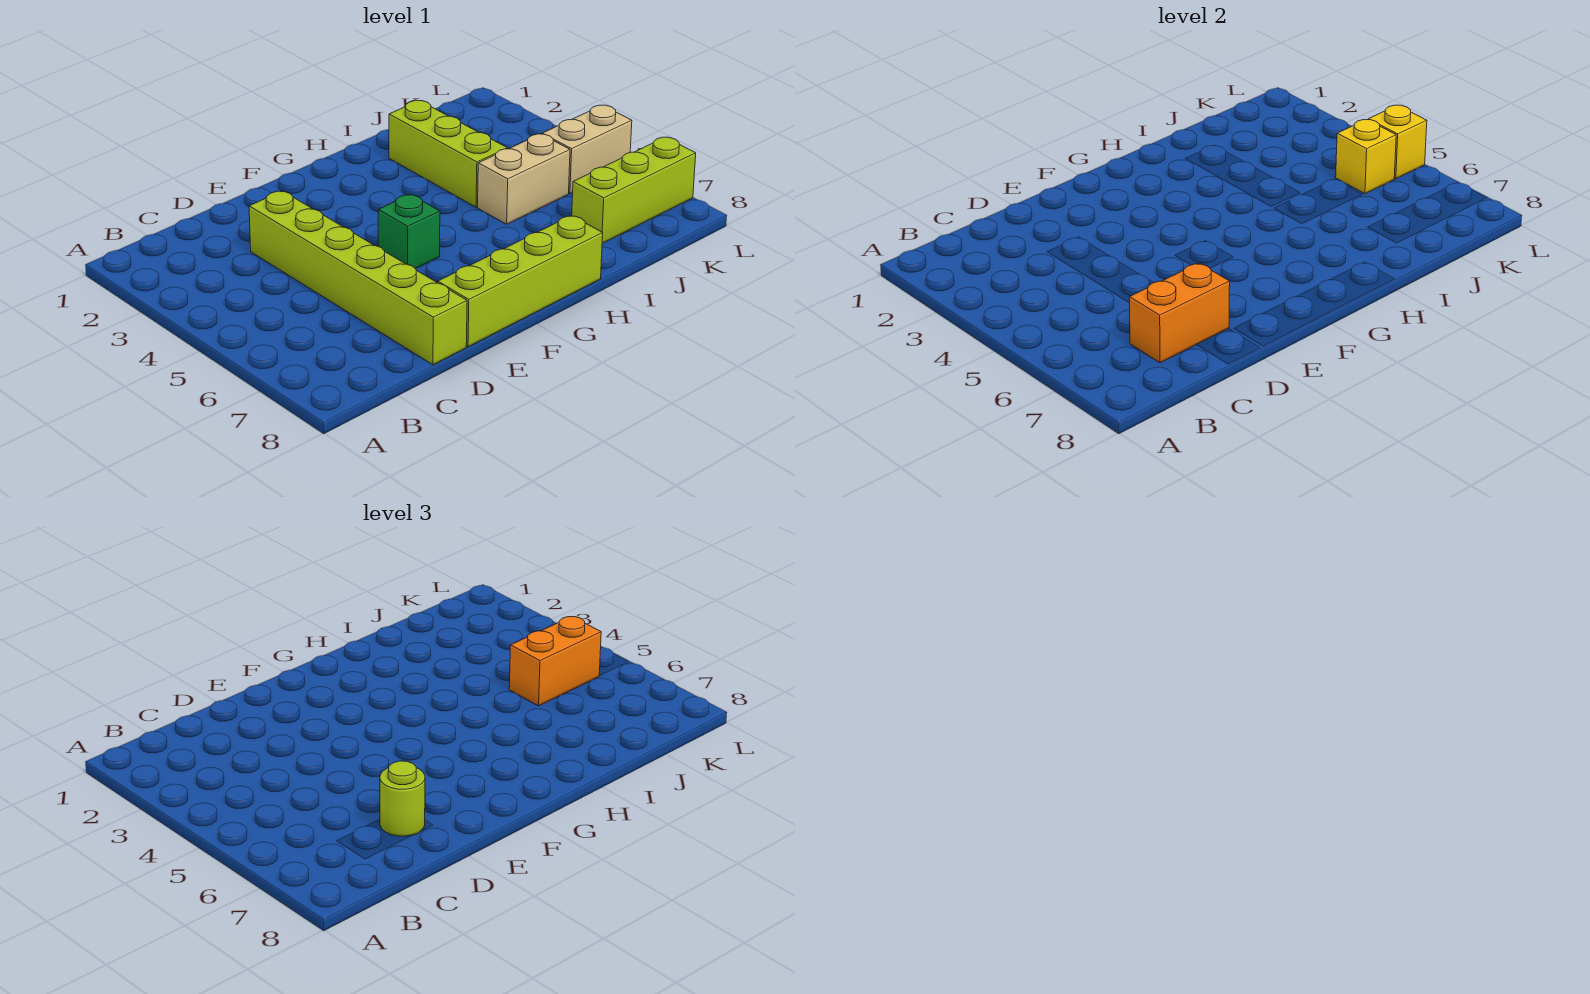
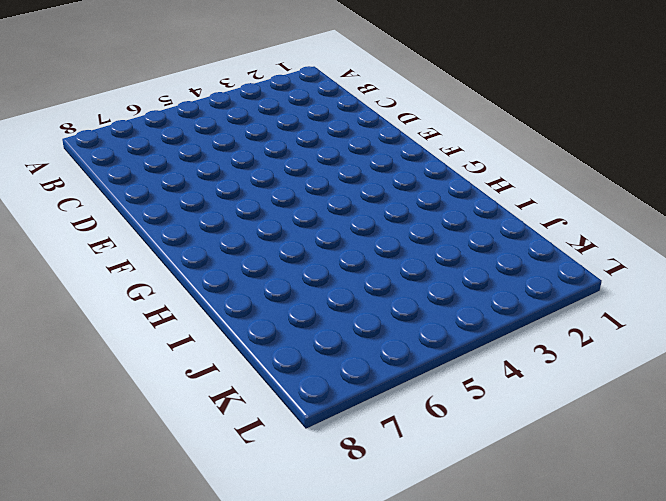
none -> lime 1x6 brick [249,191,467,365]
none -> lime 1x4 brick [438,215,603,347]
none -> green 1x1 brick [378,194,440,269]

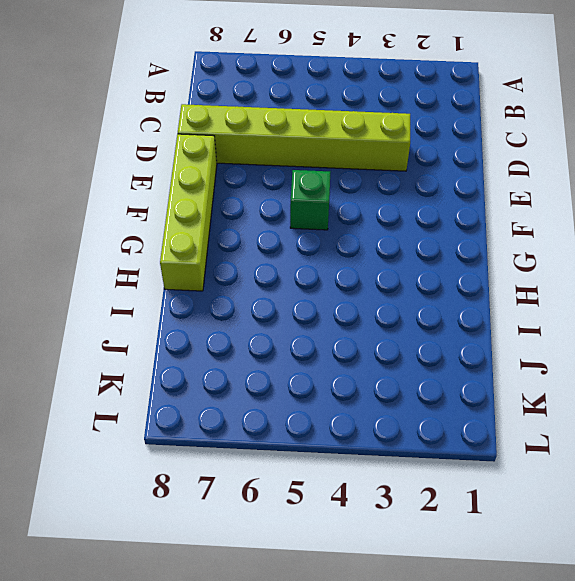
none -> lime 1x3 brick [389,100,507,207]
none -> tan 1x2 brick [478,134,570,224]
none -> lime 1x3 brick [572,137,696,243]

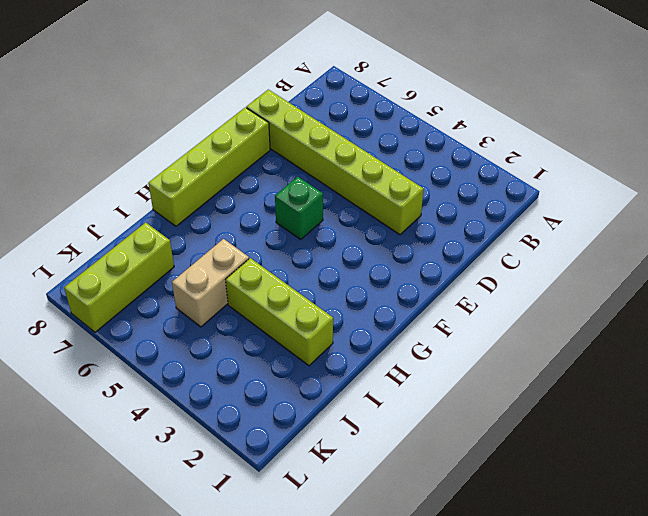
none -> tan 1x2 brick [542,105,632,194]
none -> orange 1x2 brick [1129,263,1230,363]
none -> yellow 1x1 brick [1336,120,1396,194]

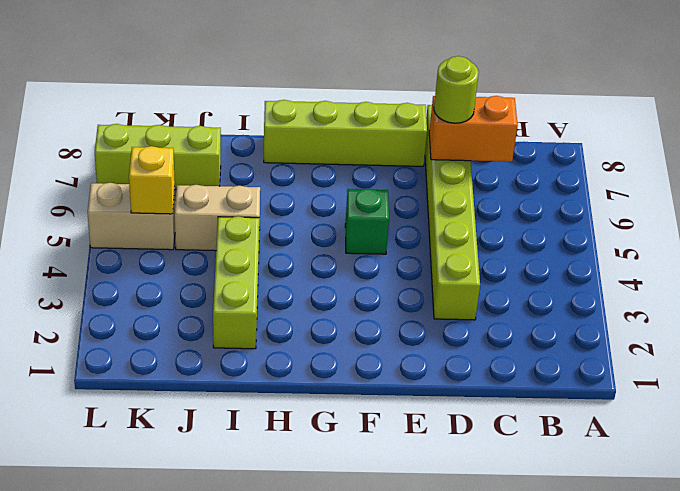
none -> yellow 1x1 brick [1368,105,1427,179]
none -> orange 1x2 brick [509,617,601,706]

